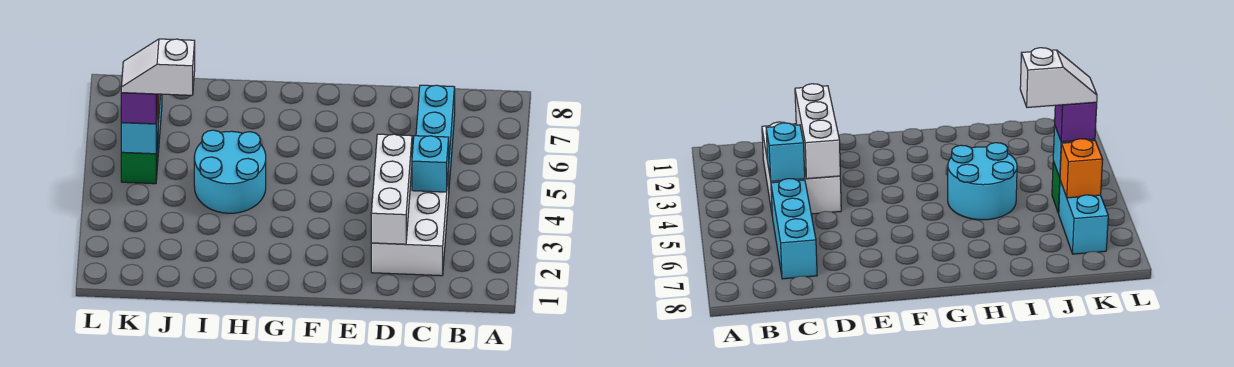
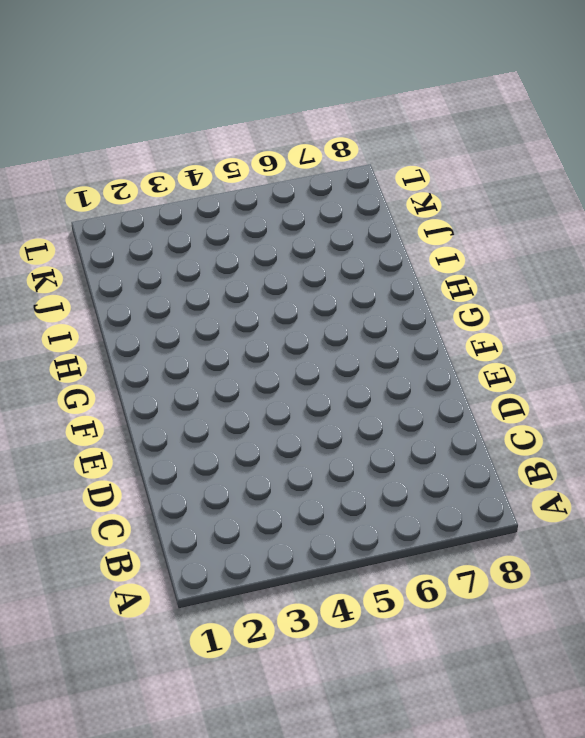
none -> white 2x3 brick [371,168,449,276]
none -> cyan 1x3 brick [416,85,455,184]

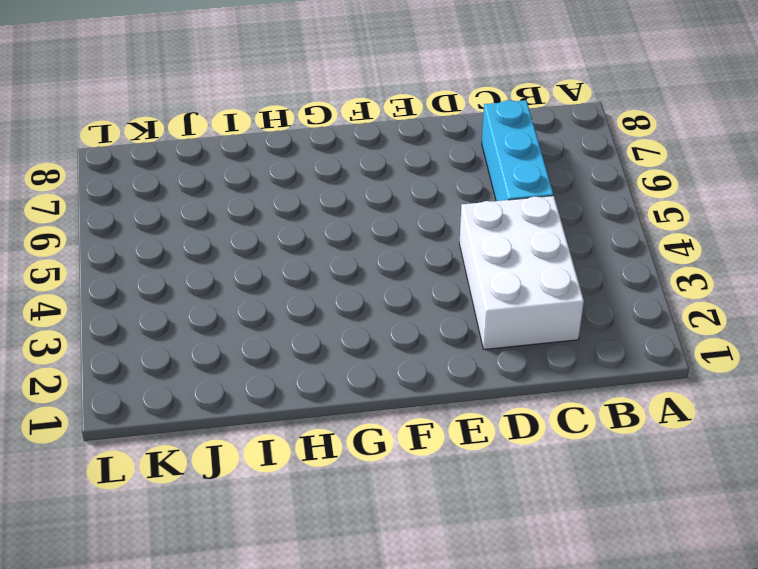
none -> cyan 2x2 round brick [194,130,266,213]
none -> green 1x1 brick [121,136,158,184]

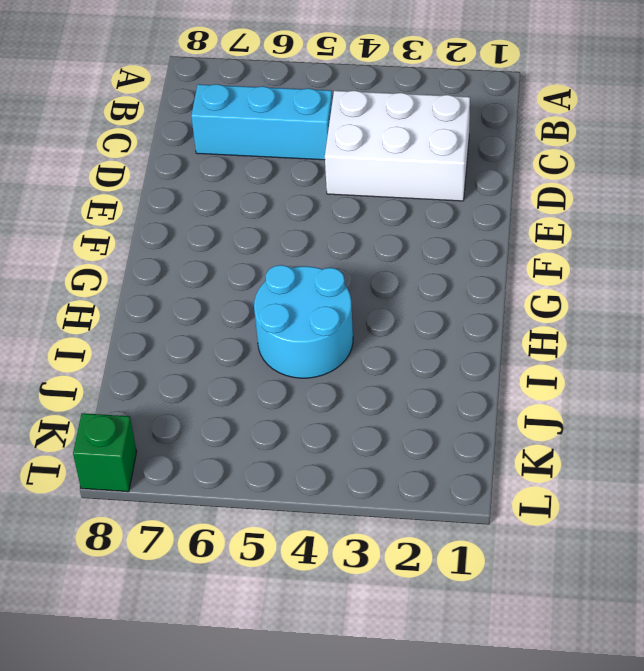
green 1x1 brick [73,413,137,492] -> green 1x1 brick moved to [121,136,158,184]
none -> cyan 1x2 brick [1059,181,1108,254]
none -> cyan 1x1 brick [412,136,449,192]

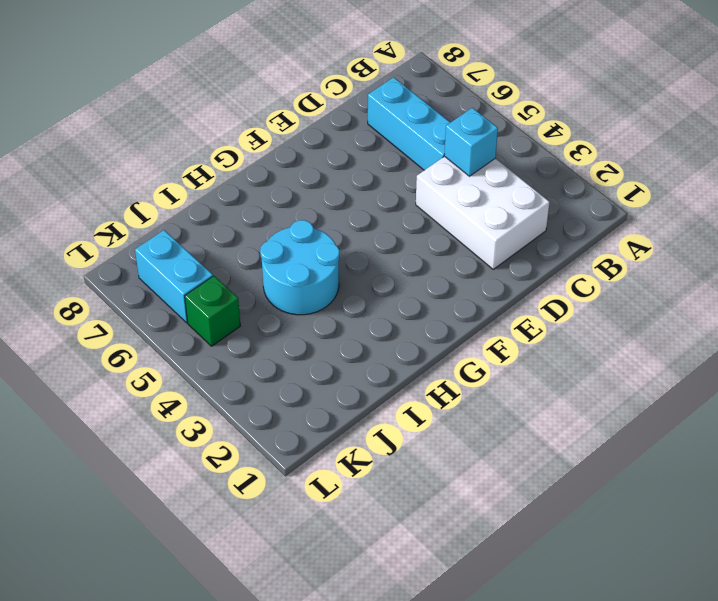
none -> white 1x3 brick [371,134,412,244]
none -> cyan 1x1 brick [121,106,158,154]

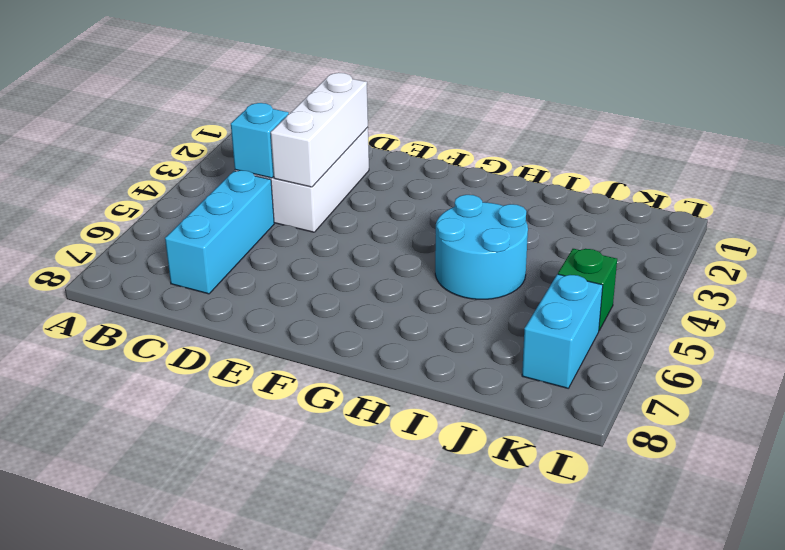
none -> cyan 1x1 brick [121,106,158,154]
none -> orange 1x1 brick [1060,139,1103,198]

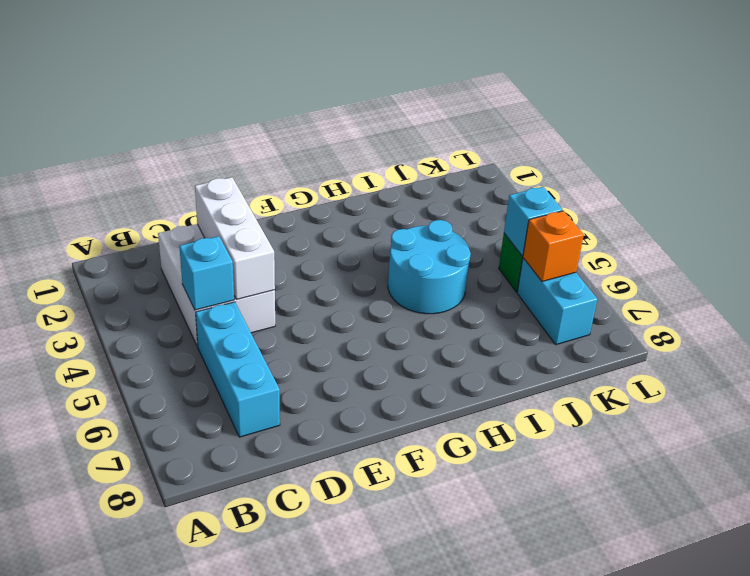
none -> purple 1x1 brick [121,93,158,124]
none -> white 1x2 slope [121,39,195,95]

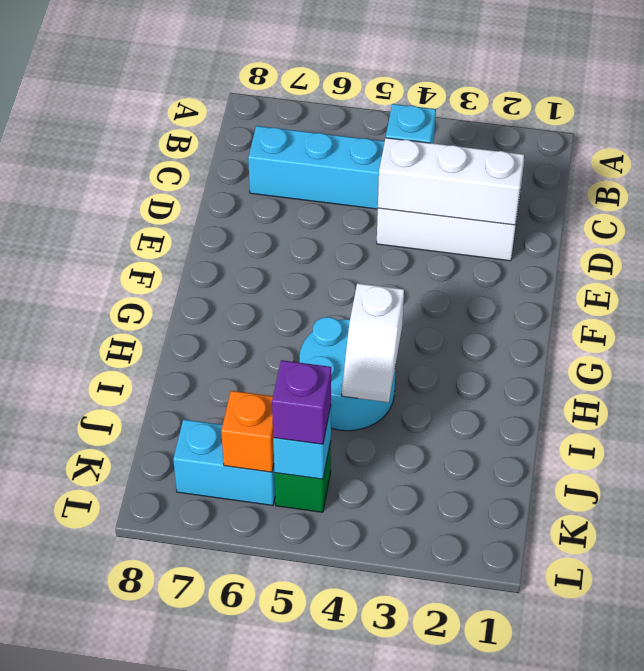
white 1x2 slope [342,283,404,402] -> white 1x2 slope moved to [121,39,195,95]

